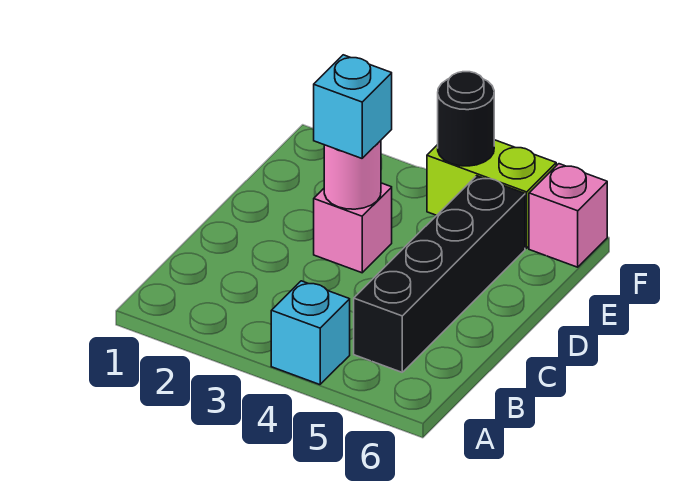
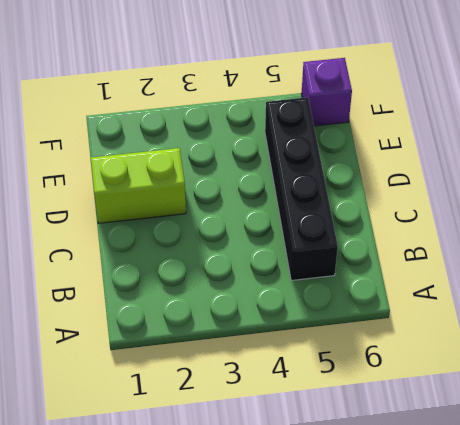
lime 1x2 brick [91,148,186,223] -> lime 1x2 brick moved to [427,140,556,248]
purple 1x1 brick [301,58,352,126] -> pink 1x1 brick [529,164,607,267]
none -> cyan 1x1 brick [271,281,350,385]
none -> pink 1x1 brick [314,183,392,273]

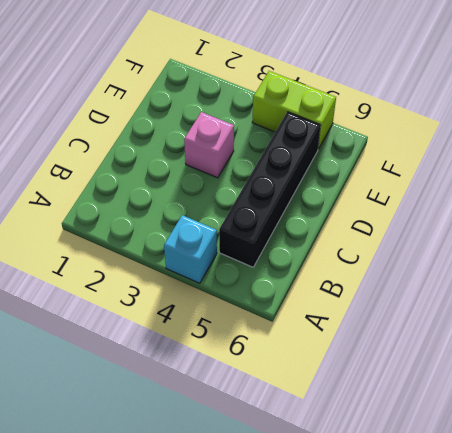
none -> pink 1x1 brick [529,164,607,267]
none -> pink 1x1 round brick [324,141,381,209]

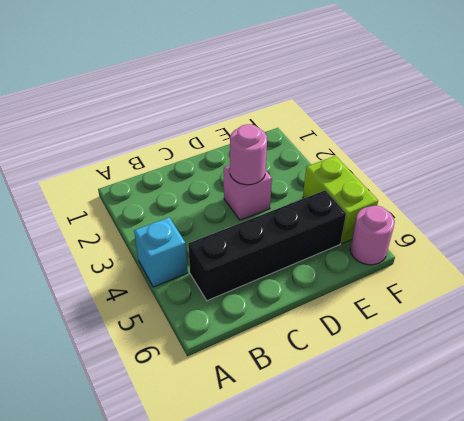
pink 1x1 round brick [350,206,395,265] -> pink 1x1 brick [529,164,607,267]
none -> black 1x1 round brick [438,72,494,166]
none -> cyan 1x1 brick [314,55,392,158]

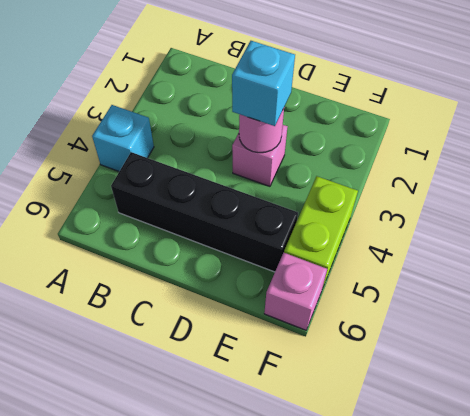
none -> black 1x1 round brick [438,72,494,166]

